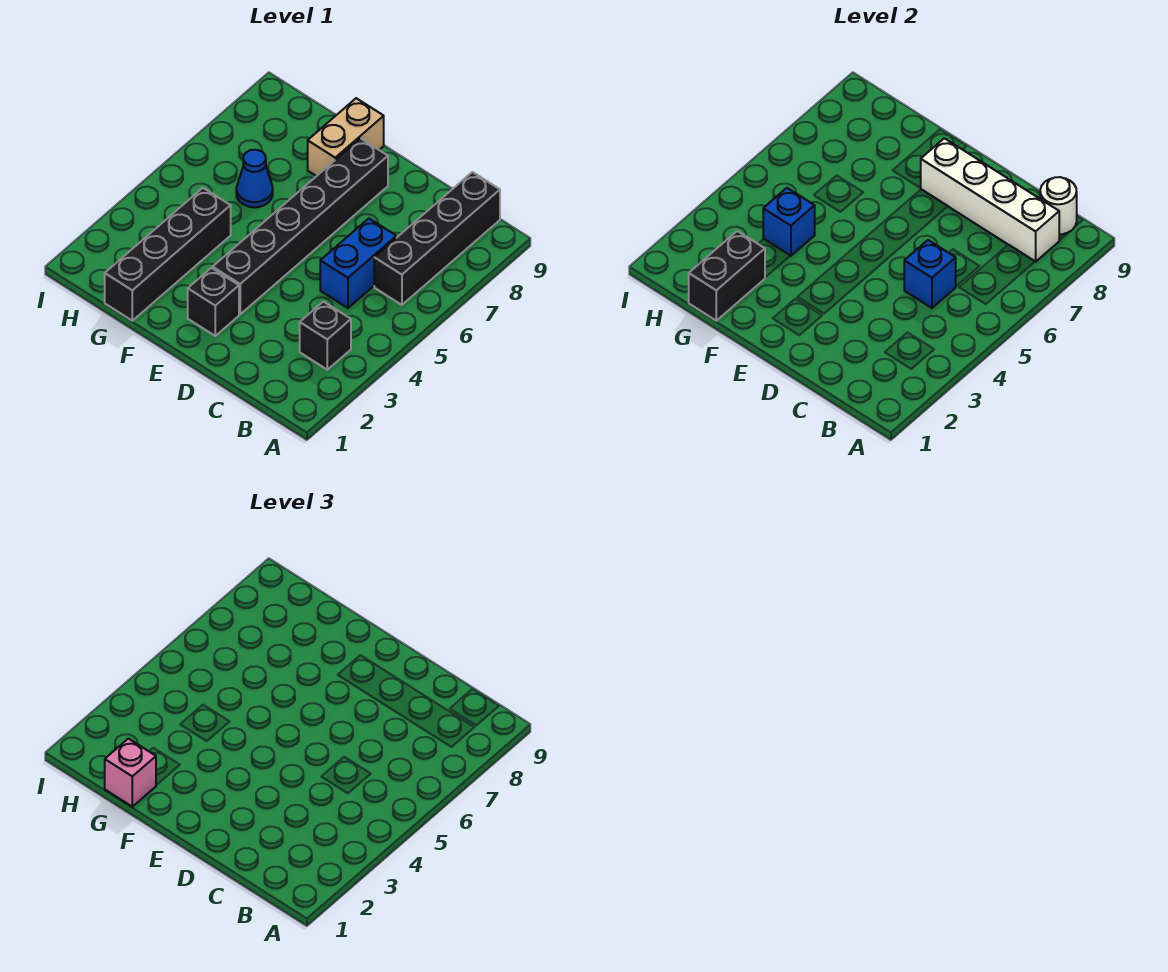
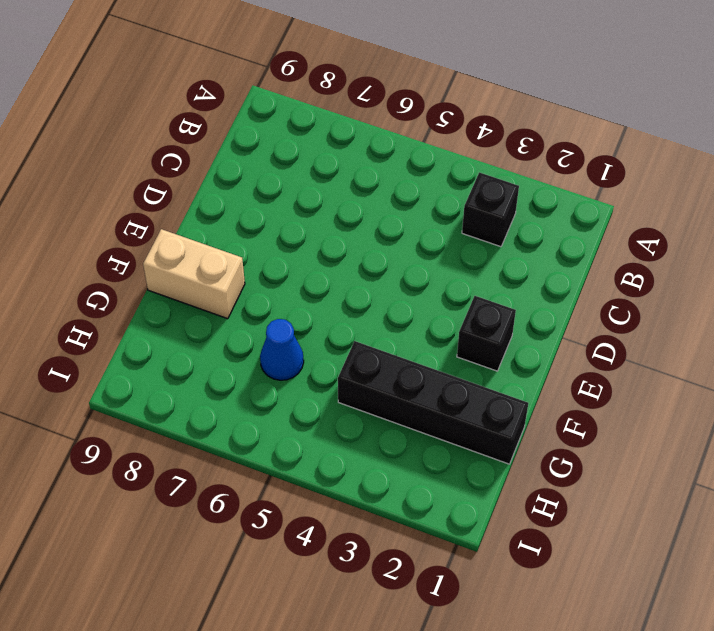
none -> black 1x4 brick [374,172,500,305]
none -> blue 1x2 brick [320,218,396,308]
none -> black 1x6 brick [213,138,388,314]

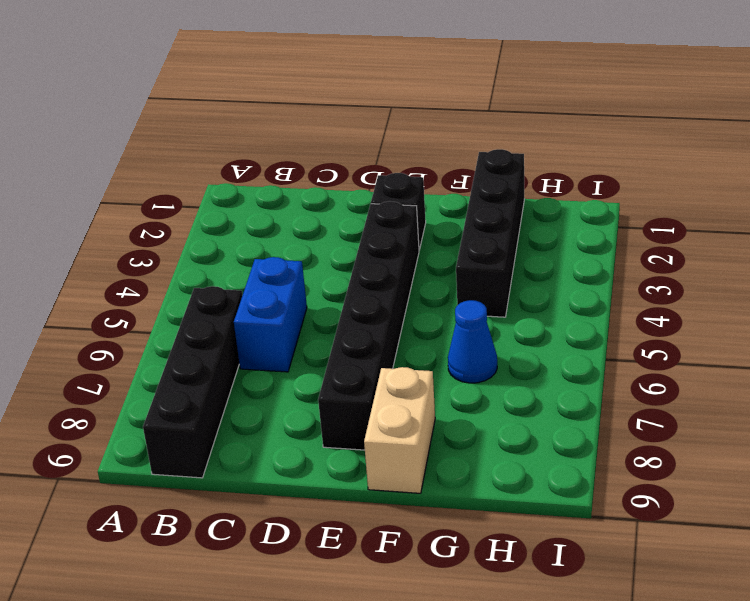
none -> black 1x1 brick [300,302,351,370]
none -> white 1x4 brick [921,138,1059,262]
none -> white 1x1 round brick [1040,177,1077,234]

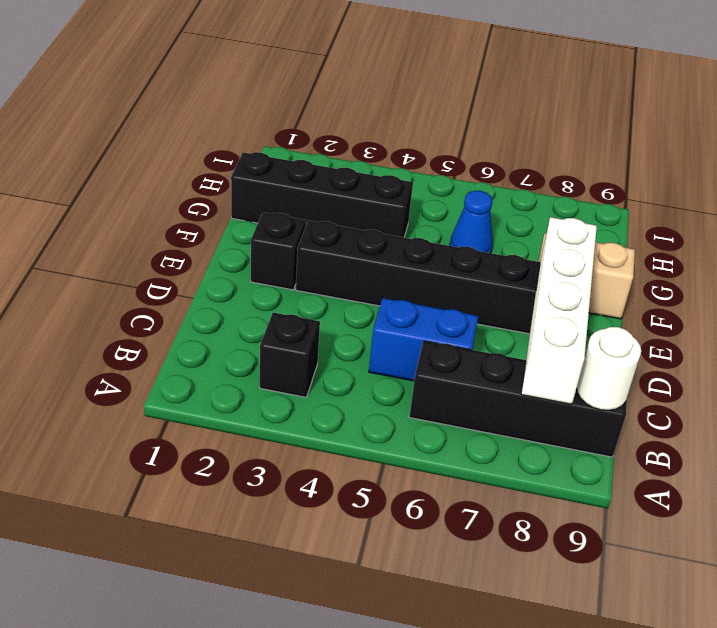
none -> blue 1x1 brick [904,240,956,308]
none -> black 1x2 brick [689,231,765,321]
none -> blue 1x1 brick [763,188,815,256]

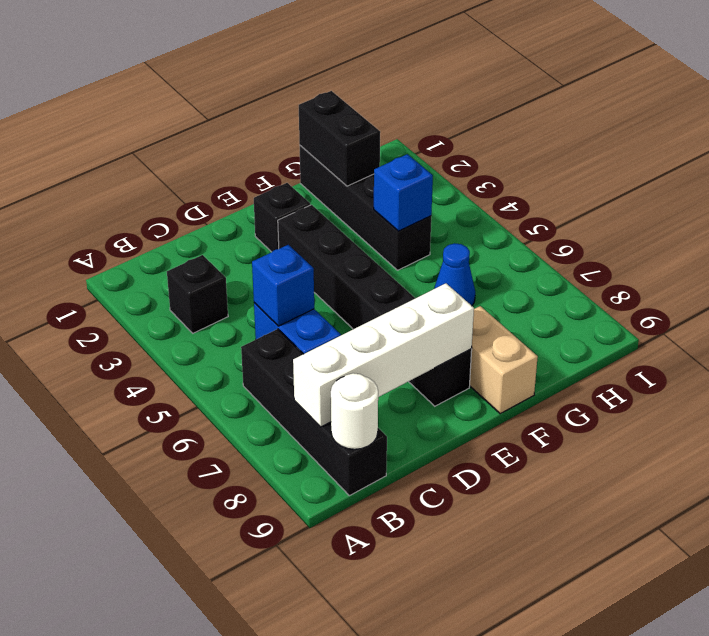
none -> pink 1x1 brick [105,739,156,807]

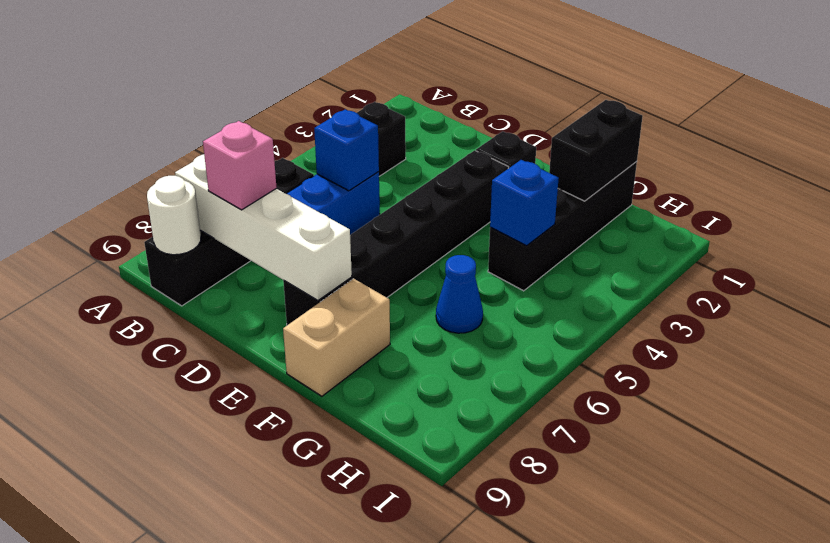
pink 1x1 brick [203,121,277,210] -> pink 1x1 brick moved to [105,739,156,807]

